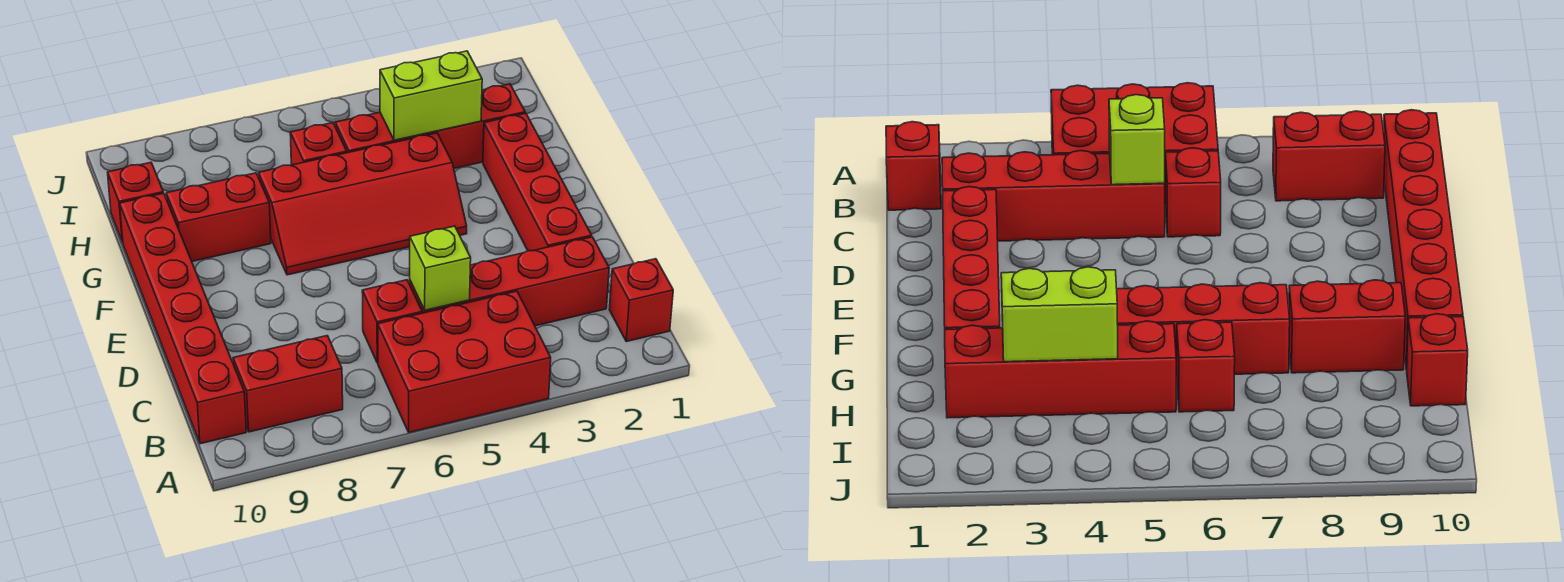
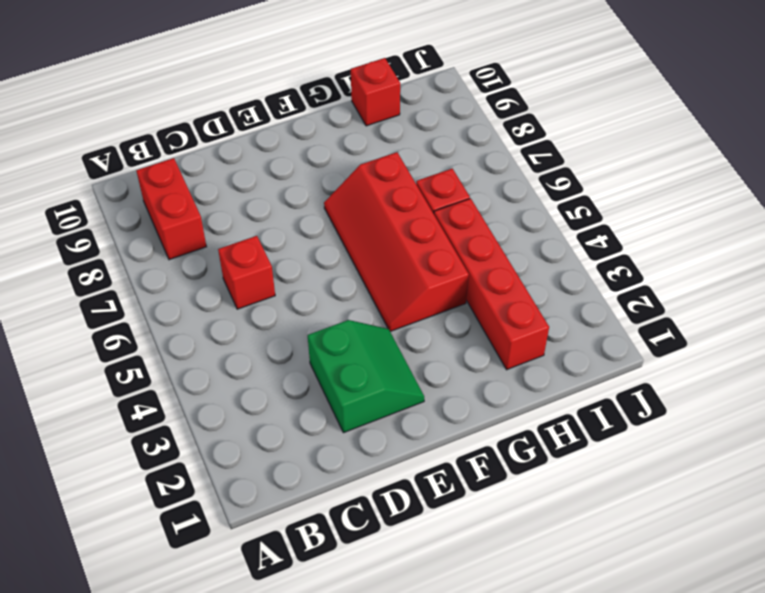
green 2x2 slope [308,320,424,433] -> red 1x4 brick [483,113,592,251]
none -> red 2x3 brick [378,291,551,432]
none -> red 1x1 brick [609,259,673,342]
none -> red 1x6 brick [120,193,246,444]

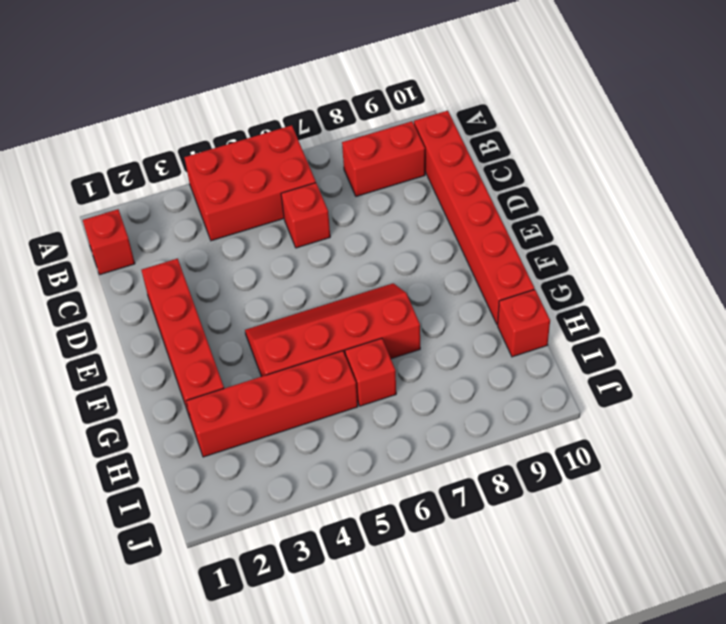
none -> red 1x4 brick [410,237,609,326]
none -> red 1x2 brick [166,173,271,261]
none -> lime 1x1 brick [410,226,471,310]

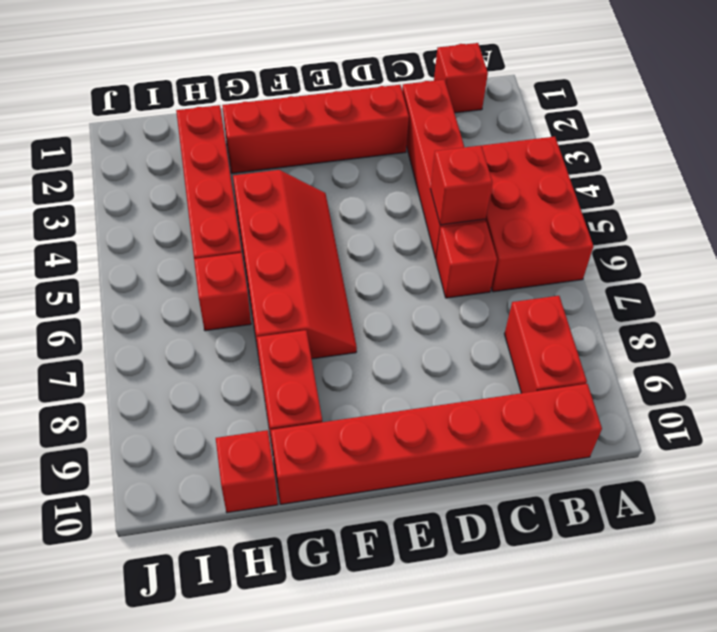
red 1x1 brick [430,145,492,225] -> lime 1x1 brick [410,226,471,310]
none -> lime 1x2 brick [380,51,482,140]

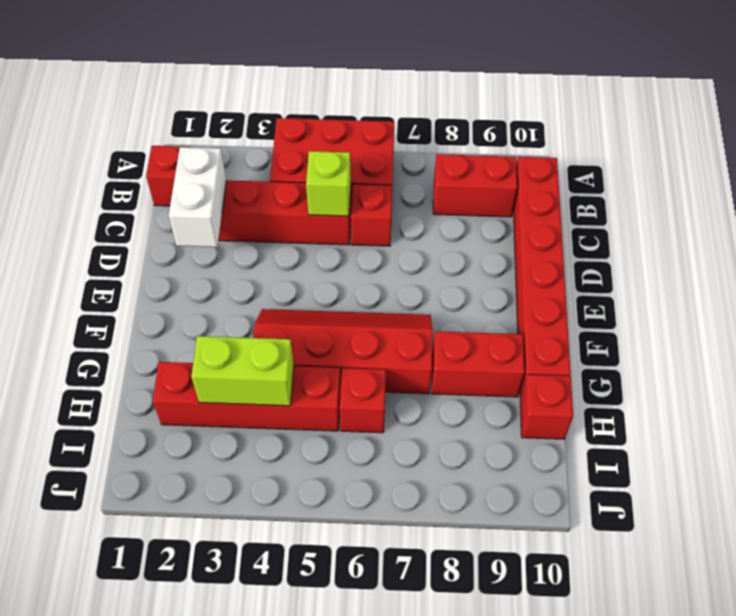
white 1x2 brick [169,147,226,247] -> none
none -> red 1x4 brick [483,113,592,251]

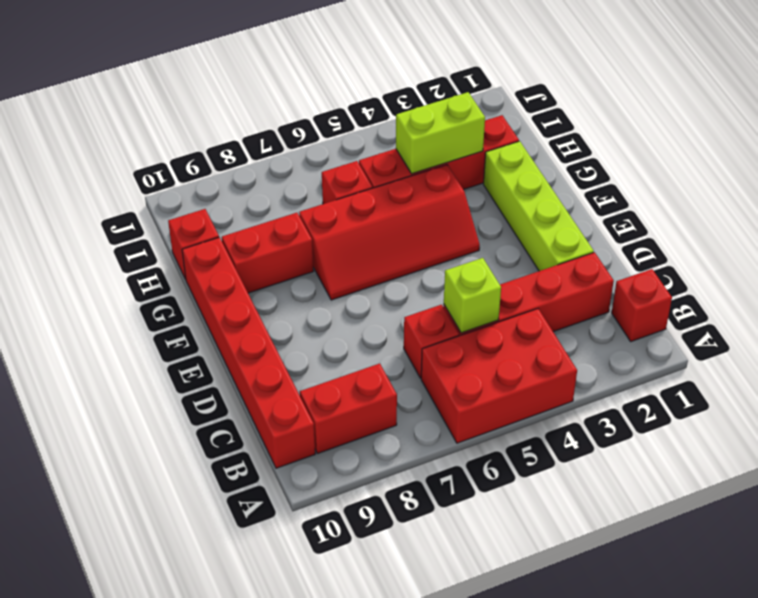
lime 1x4 brick [483,141,594,271] -> red 1x4 brick [483,113,592,251]

